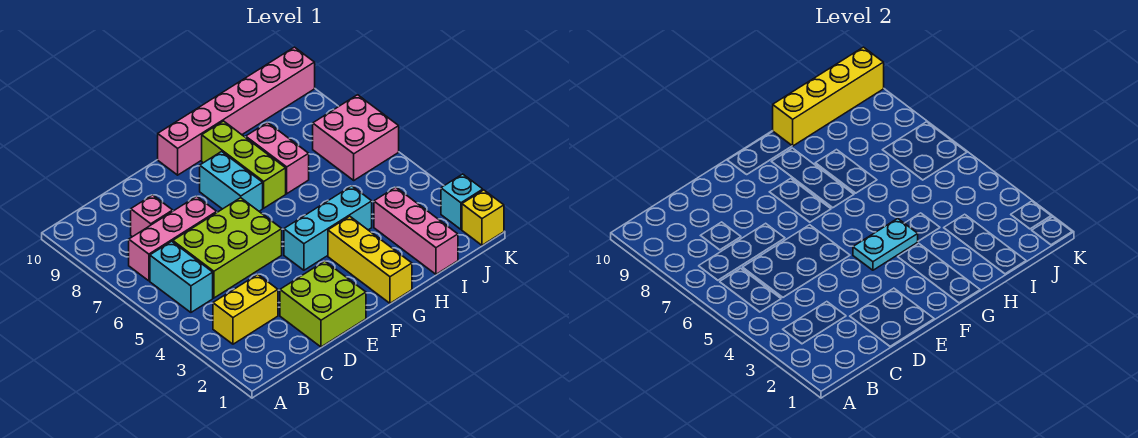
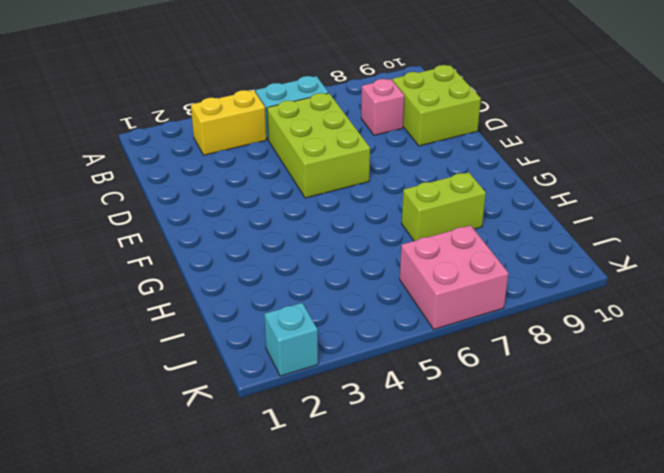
yellow 1x2 brick [191,90,266,155] -> yellow 1x2 brick turned to [213,274,278,344]
lime 2x2 brick [392,65,481,146] -> lime 2x2 brick moved to [280,261,366,347]
lime 1x2 brick [402,172,486,241] -> pink 1x2 brick [246,122,309,194]
none -> pink 1x3 brick [129,196,217,281]
none -> cyan 1x3 brick [284,186,372,270]
none -> cyan 1x2 brick [200,152,263,211]

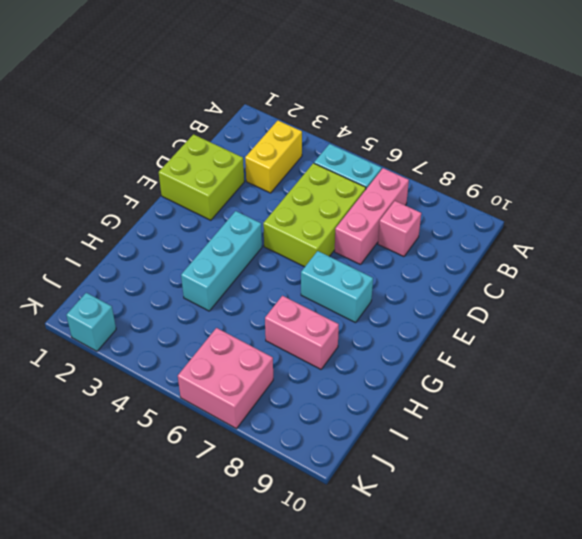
none -> pink 1x6 brick [158,47,315,175]
none -> yellow 1x3 brick [328,216,412,303]
none -> lime 1x3 brick [202,121,286,208]

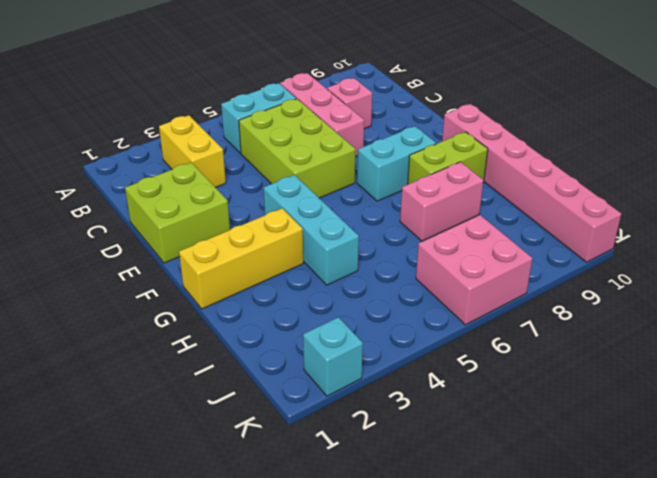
lime 1x2 brick [408,132,488,184] -> lime 1x3 brick [202,121,286,208]
none -> pink 1x3 brick [374,187,458,274]
none -> yellow 1x1 brick [462,190,504,245]
none -> cyan 1x2 plate [853,219,918,270]

